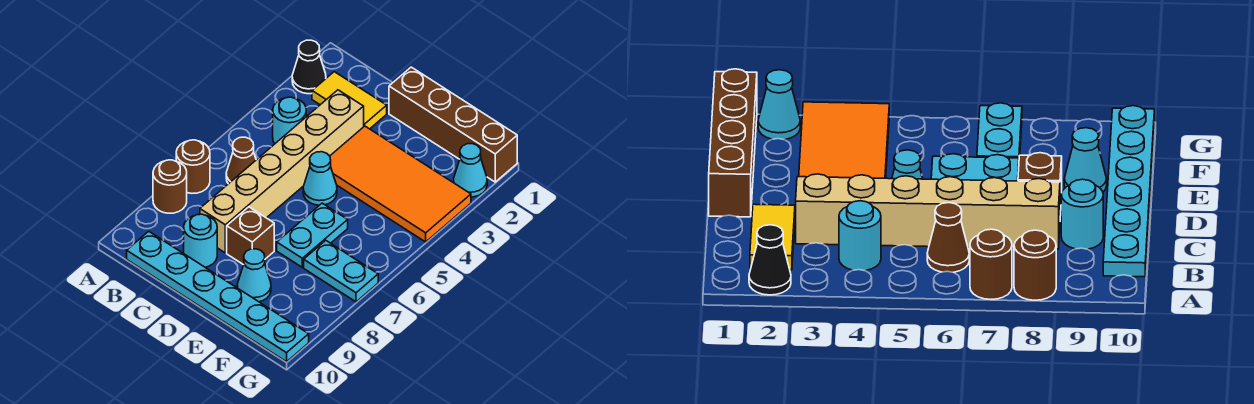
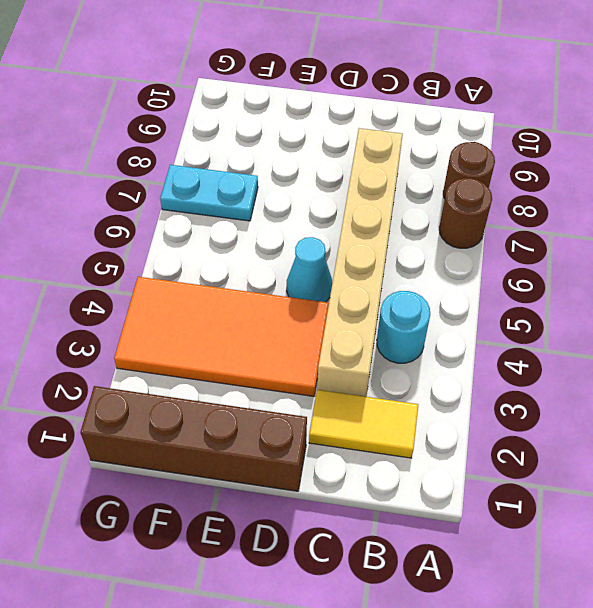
none -> black 1x1 cone [292,40,326,94]
none -> brown 1x1 cone [226,137,256,184]
none -> cyan 1x6 plate [127,231,309,362]

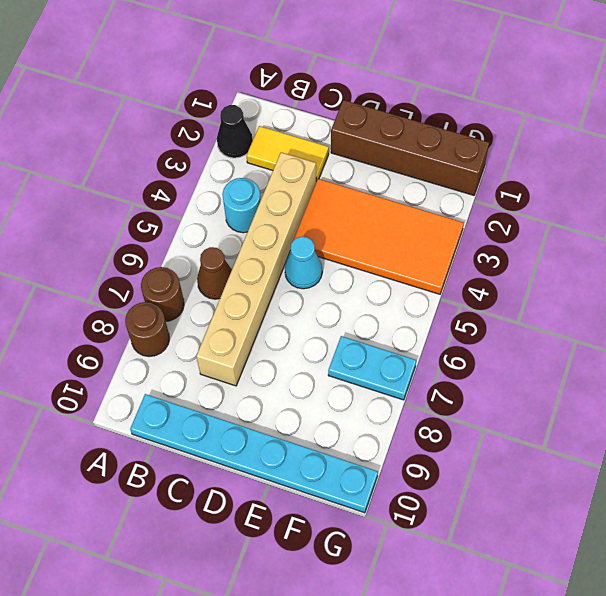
none -> cyan 1x1 round brick [184,214,217,267]
none -> brown 1x1 brick [227,207,274,265]
none -> cyan 1x2 plate [277,203,348,267]

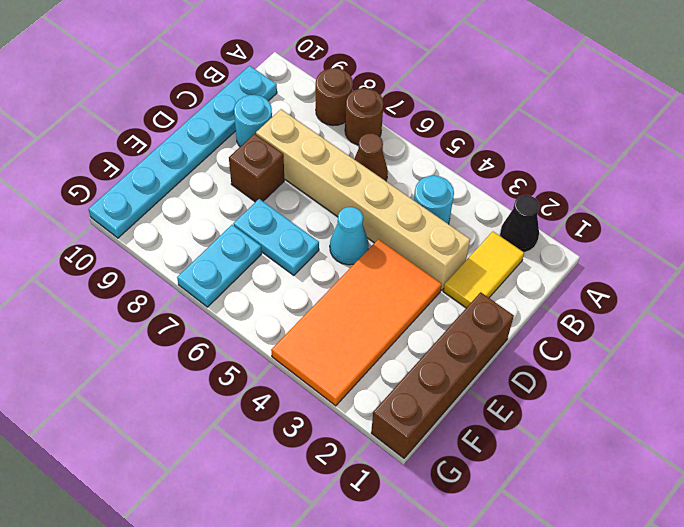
none -> cyan 1x1 cone [237,249,271,302]
none -> cyan 1x1 cone [454,144,487,197]

